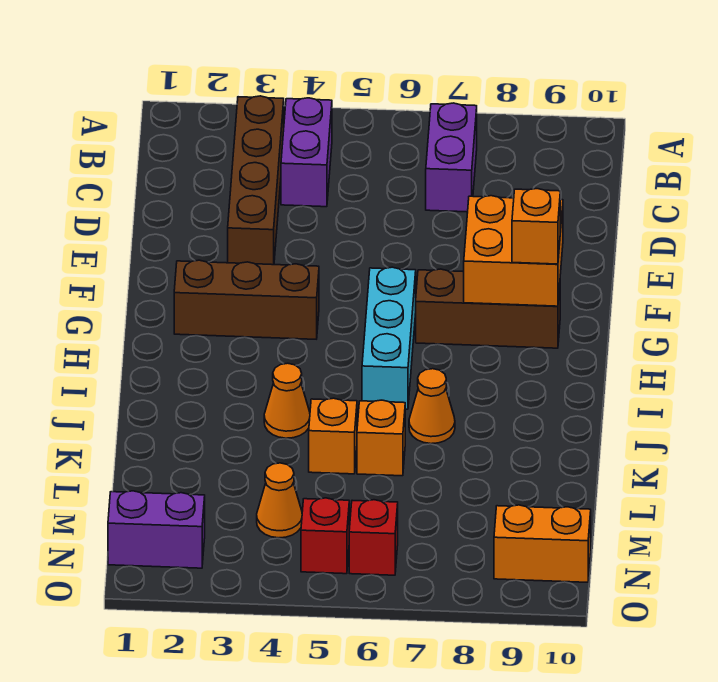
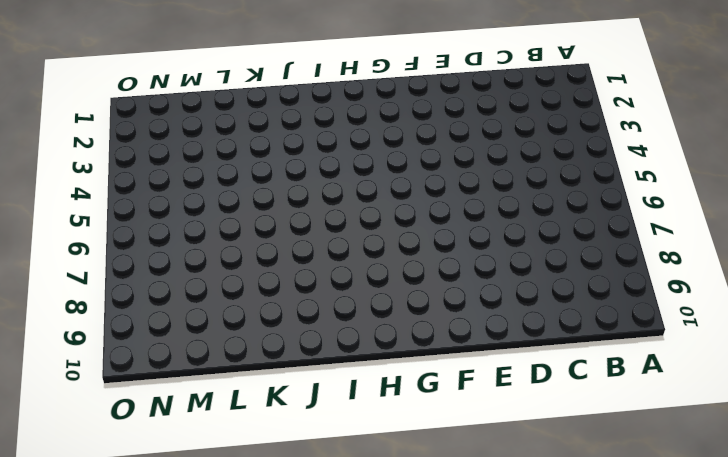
none -> brown 1x4 brick [228,96,284,265]
none -> purple 1x2 brick [281,98,332,207]
none -> purple 1x2 brick [426,103,477,212]

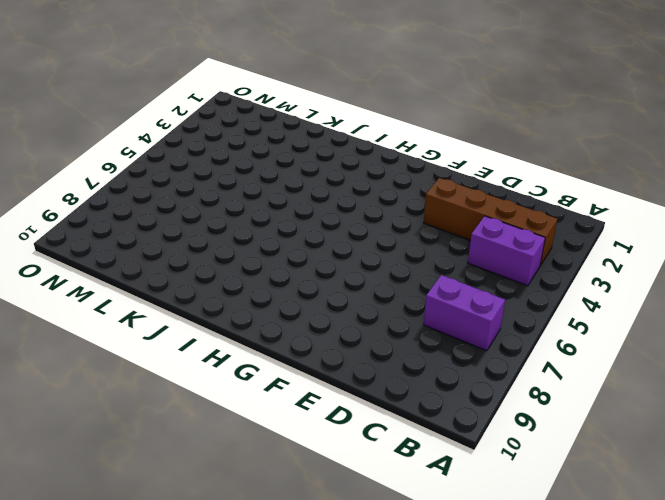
none -> brown 1x3 brick [174,260,319,339]
none -> cyan 1x3 brick [362,267,416,409]
none -> brown 1x3 brick [416,269,560,348]

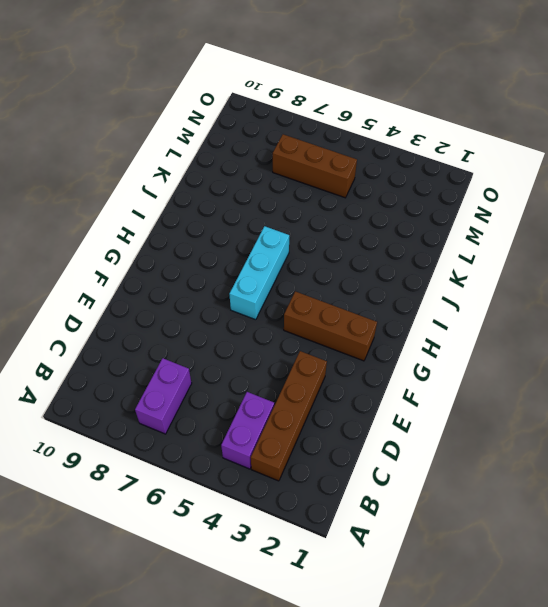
brown 1x3 brick [273,134,357,198] -> brown 1x3 brick moved to [416,269,560,348]
none -> orange 1x1 cone [264,363,310,438]
none -> orange 1x1 cone [409,369,455,444]
none -> orange 1x1 brick [309,398,357,474]

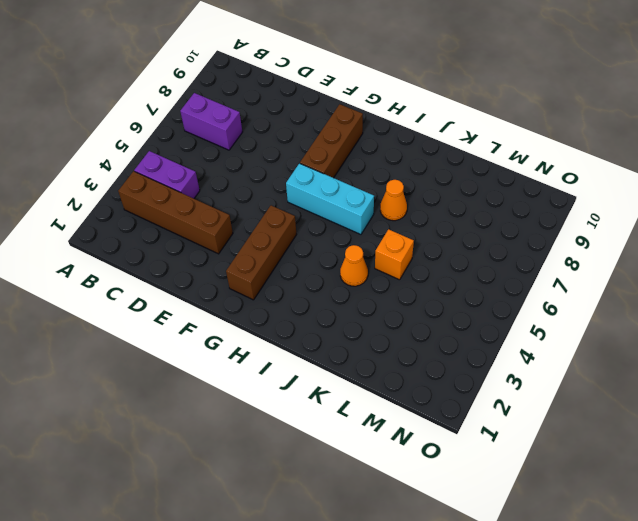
none -> orange 1x1 brick [357,400,405,476]
none -> orange 1x1 cone [257,463,302,538]
none -> purple 1x2 brick [108,491,205,568]

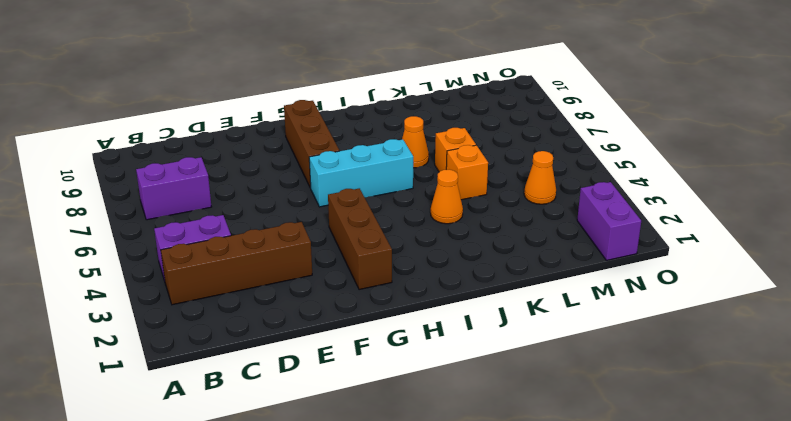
none -> red 1x1 brick [301,498,349,574]
none -> red 1x1 brick [349,500,398,575]
none -> orange 1x2 brick [494,505,591,582]

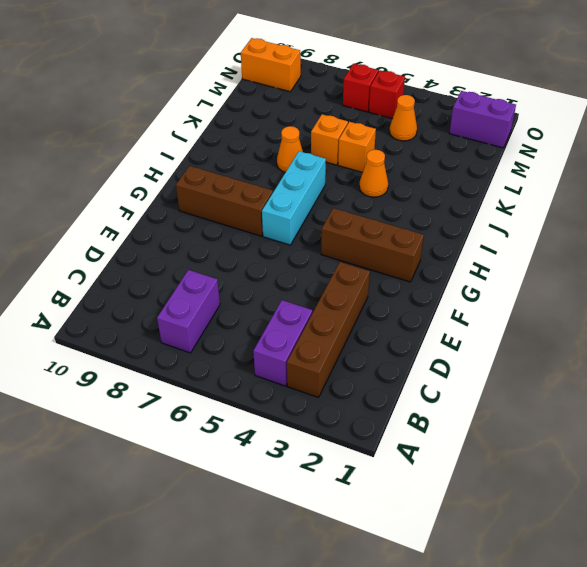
none -> orange 2x2 brick [464,196,563,306]
none -> orange 1x1 brick [512,189,560,264]

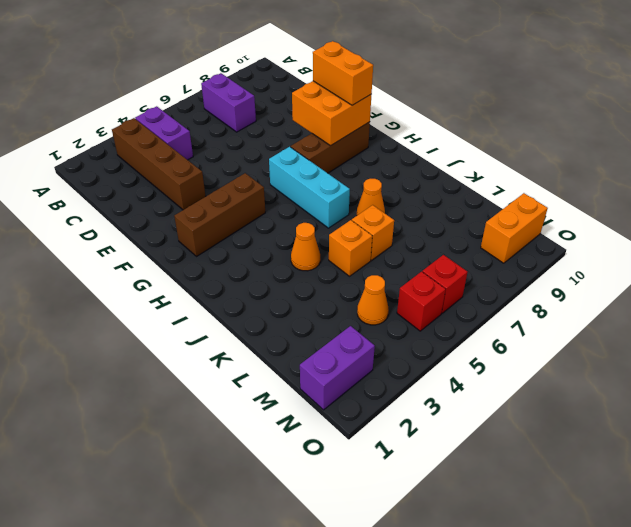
orange 1x2 brick [313,41,373,105] -> orange 1x1 brick [512,189,560,264]

